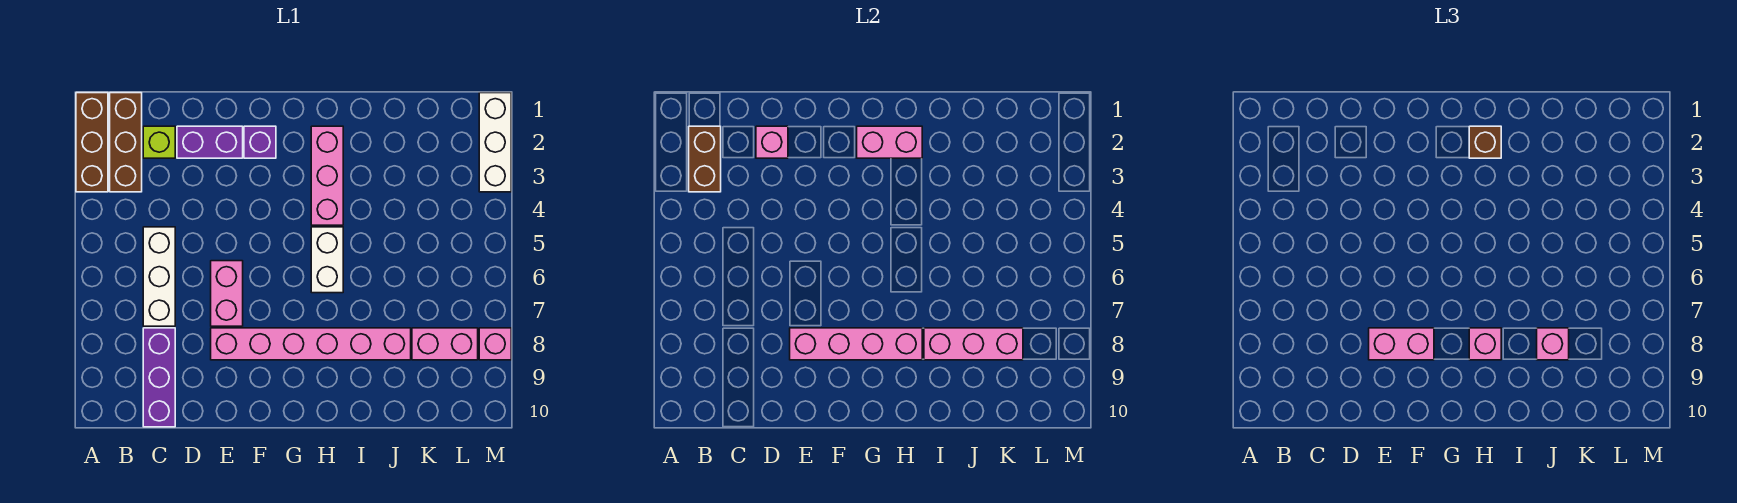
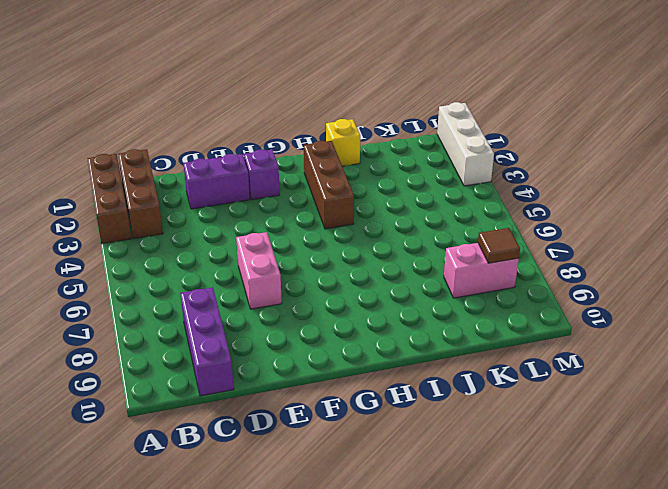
brown 1x3 brick [304,141,354,229] -> pink 1x3 brick [311,126,343,225]
yellow 1x1 brick [326,119,360,166] -> none
brown 1x1 tile [478,228,520,263] -> none
none -> lime 1x1 brick [143,126,175,158]
none -> white 1x3 brick [143,227,175,326]
none -> pink 1x6 brick [211,328,411,360]

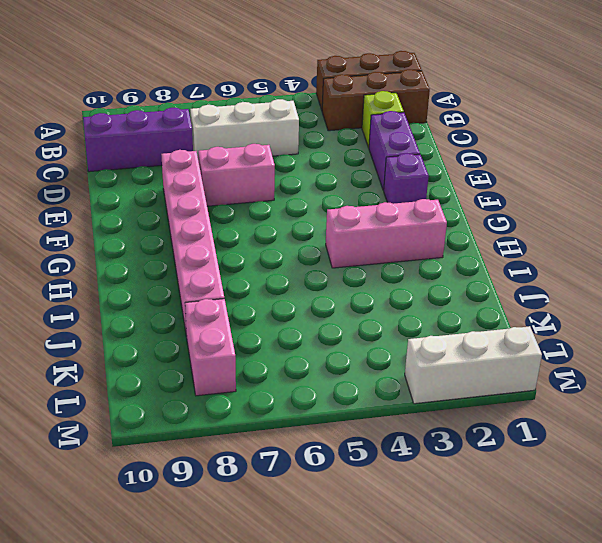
none -> white 1x2 brick [311,227,343,293]
none -> pink 1x1 brick [479,328,511,360]
none -> brown 1x2 brick [689,126,721,192]

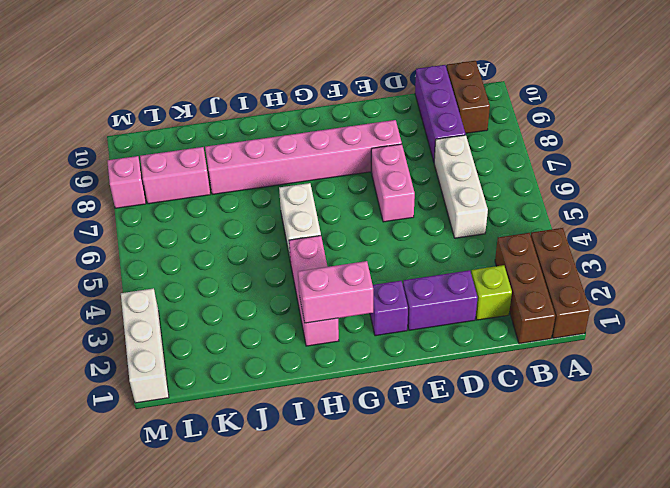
brown 1x2 brick [447,61,490,133] -> brown 1x2 brick moved to [689,126,721,192]
none -> pink 1x1 brick [756,126,788,158]
none -> pink 1x4 brick [790,328,922,360]
none -> pink 1x3 brick [924,328,1023,360]

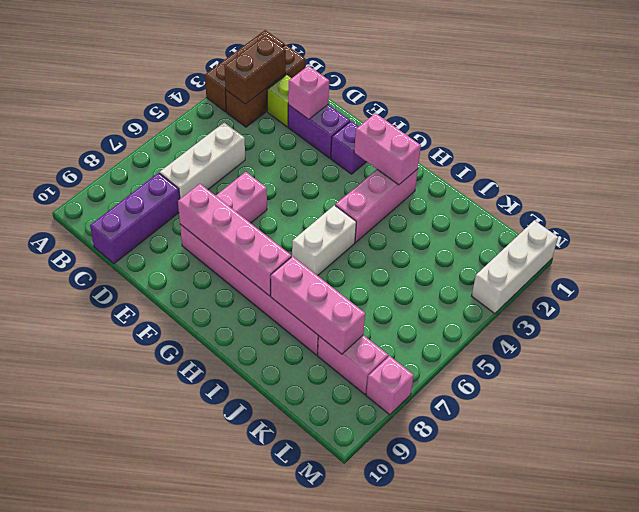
none -> pink 1x2 brick [1369,328,1434,360]
none -> brown 1x1 brick [1469,126,1501,158]
none -> pink 1x1 brick [1469,328,1501,360]

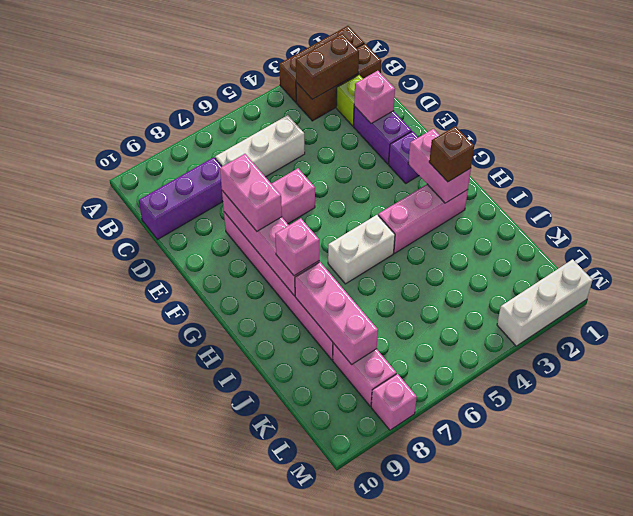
none -> pink 1x1 brick [1537,328,1569,360]

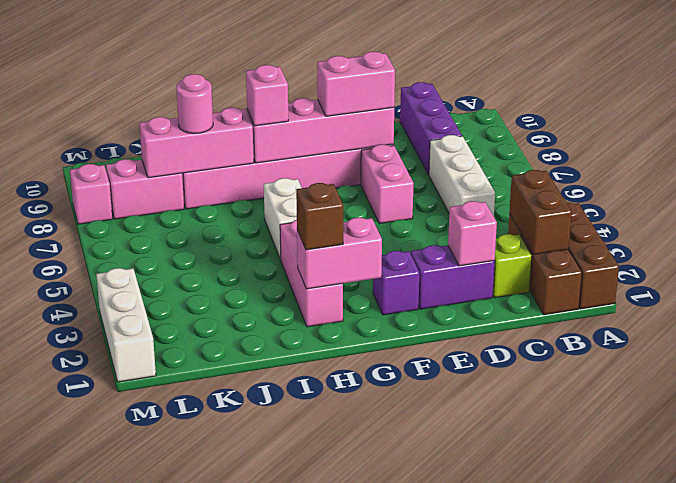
pink 1x1 round brick [176,74,213,133] -> pink 1x1 brick [1537,328,1569,360]

